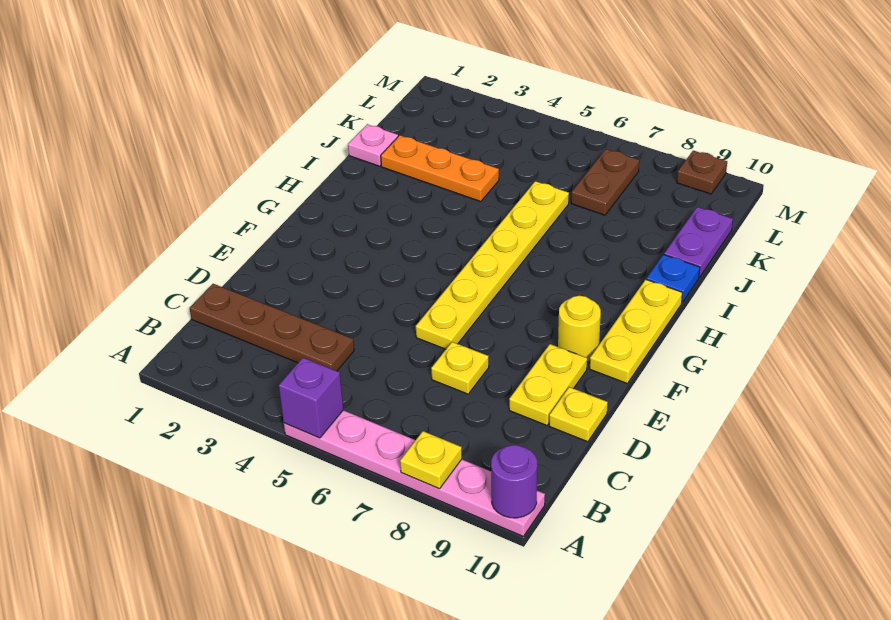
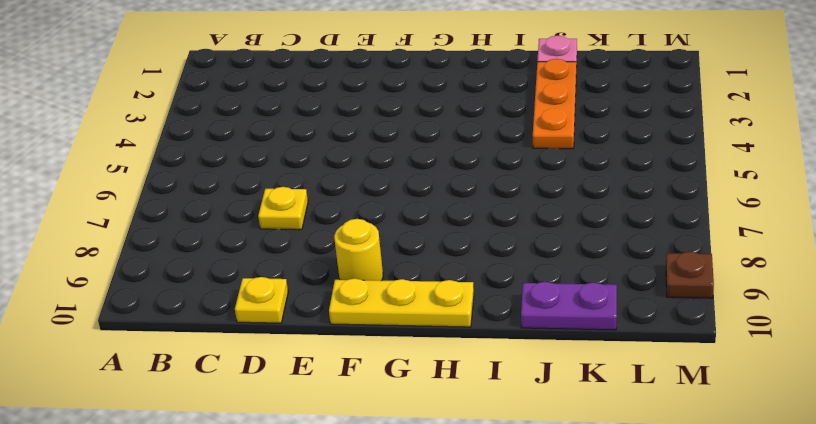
none -> pink 1x6 plate [284,410,545,536]
none -> brown 1x4 plate [190,284,354,371]
none -> yellow 1x2 plate [509,344,587,425]

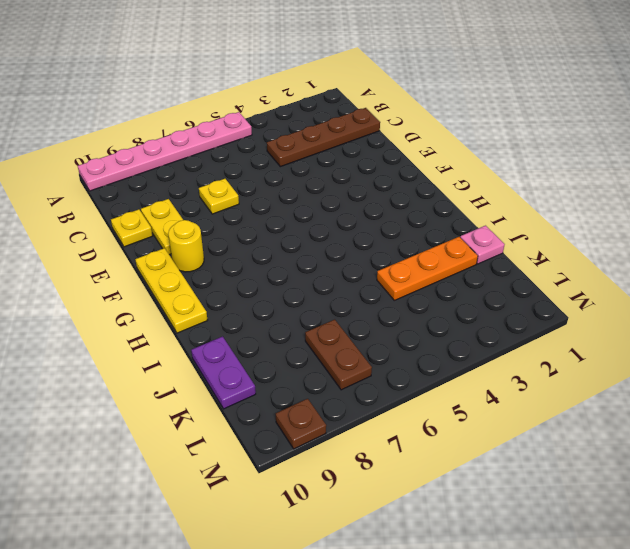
none -> yellow 1x6 plate [416,181,569,349]
none -> blue 1x1 plate [646,255,700,303]
none -> purple 1x1 brick [279,358,343,438]

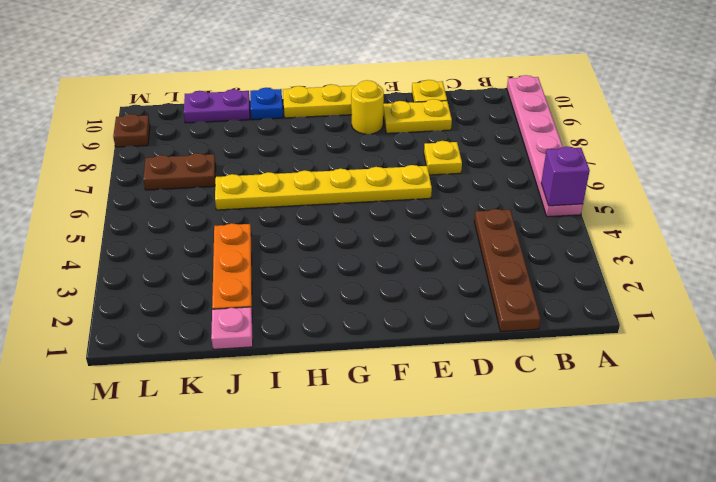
none -> yellow 1x1 plate [400,431,462,489]
none -> purple 1x1 round brick [491,445,537,518]

